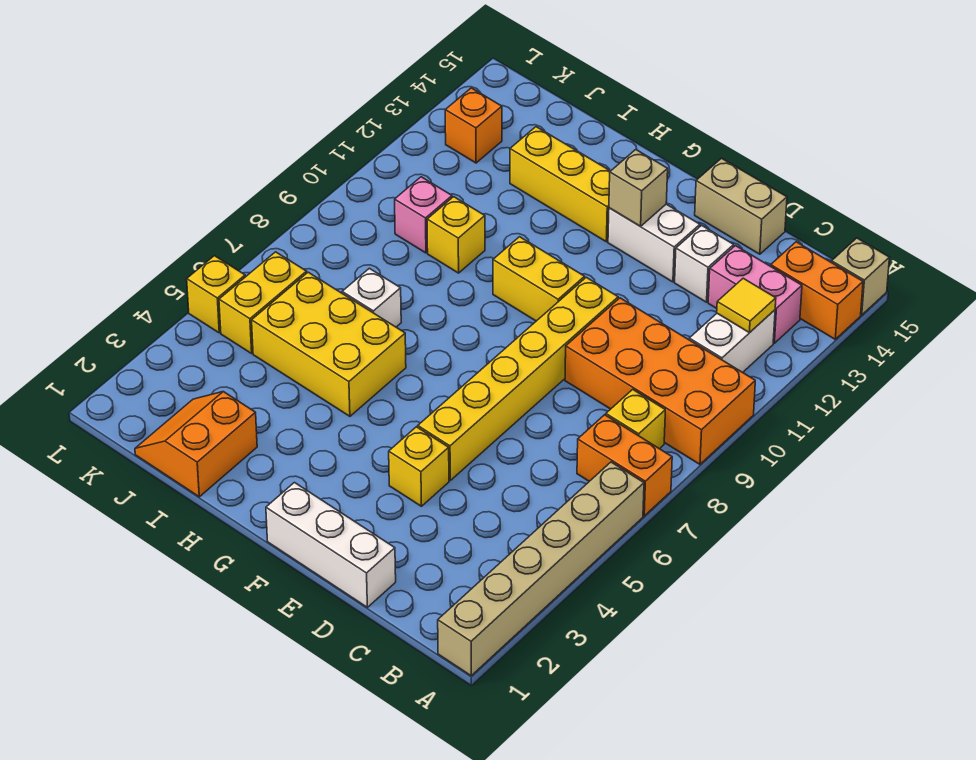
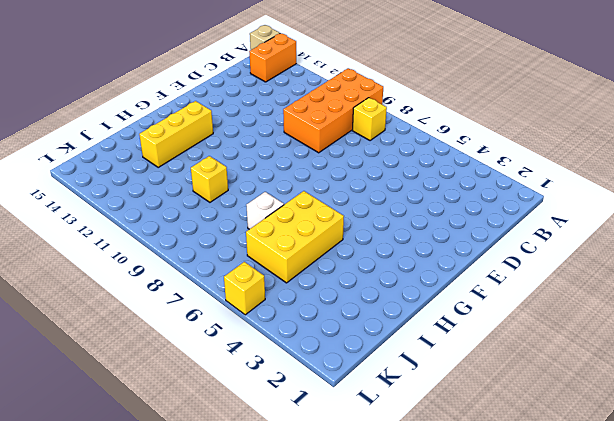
none -> tan 1x6 brick [438,462,644,676]
none -> orange 1x2 brick [577,415,672,516]
none -> white 1x2 brick [689,310,775,372]

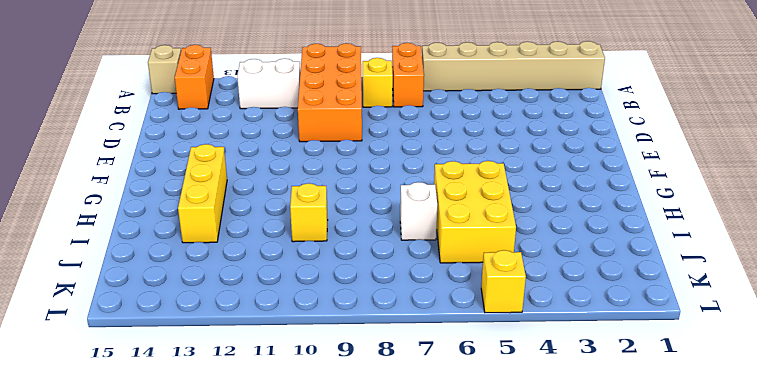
none -> pink 1x2 brick [708,246,802,343]
none -> white 1x3 brick [266,483,396,607]
none -> white 1x1 brick [675,225,734,302]

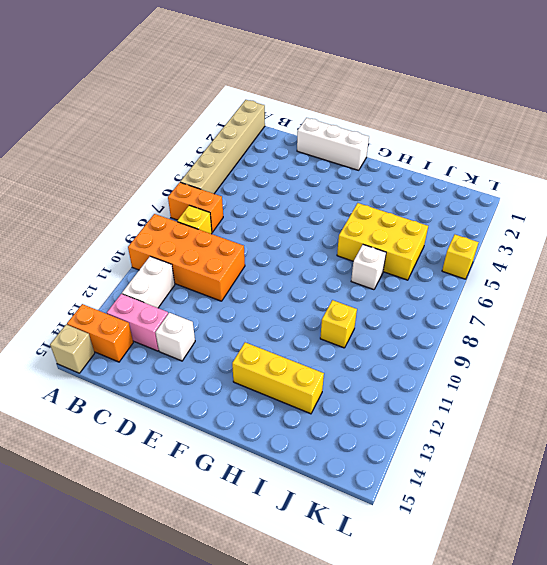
none -> tan 1x2 brick [695,158,787,254]
none -> yellow 1x1 brick [389,427,449,506]
none -> yellow 1x6 brick [418,277,618,480]

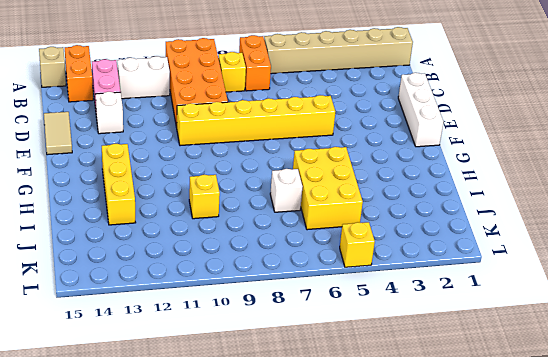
tan 1x2 tile [44,112,72,155] -> tan 1x2 brick [695,158,787,254]
none -> yellow 1x1 brick [389,427,449,506]
none -> white 1x2 brick [608,204,700,282]
none -> yellow 1x2 brick [493,237,585,321]

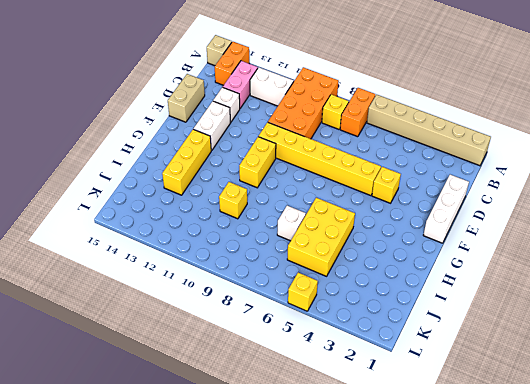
none -> orange 2x2 slope [135,392,257,497]
none -> pink 1x1 brick [395,177,452,253]
none -> yellow 1x2 brick [219,252,307,353]

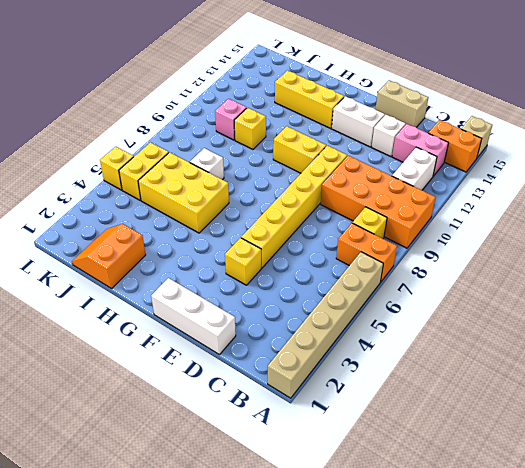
none -> orange 1x1 brick [445,88,502,163]
none -> yellow 1x1 tile [717,278,776,333]
none -> tan 1x1 brick [609,150,668,226]

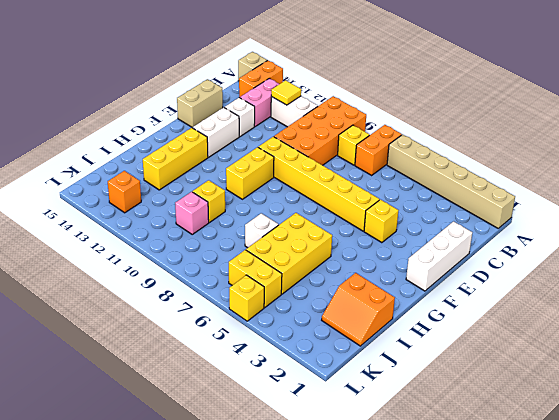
none -> tan 1x1 brick [609,150,668,226]

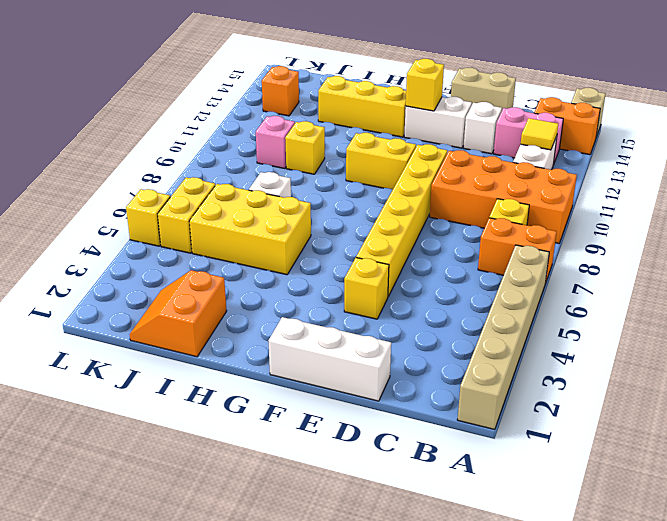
yellow 1x1 brick [406,59,444,111] -> tan 1x1 brick [609,150,668,226]

